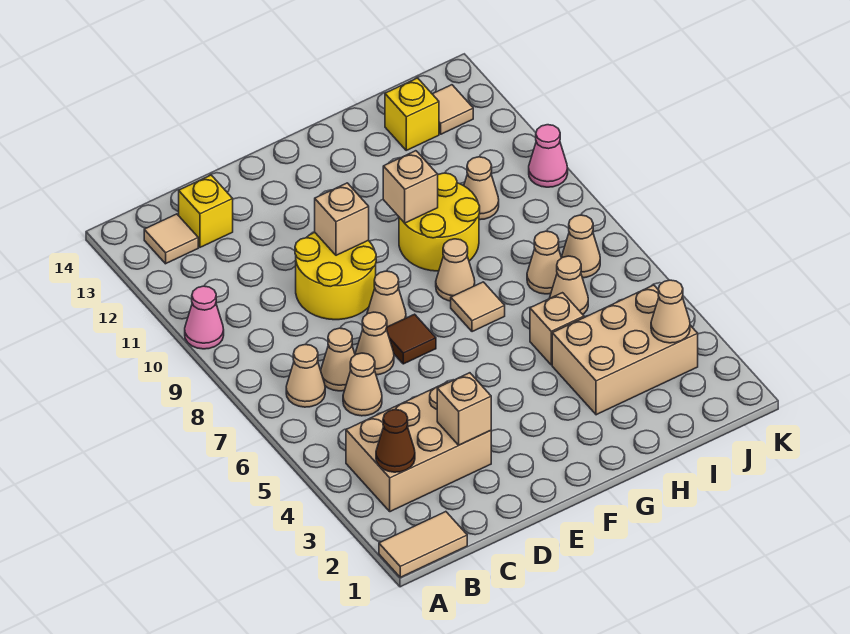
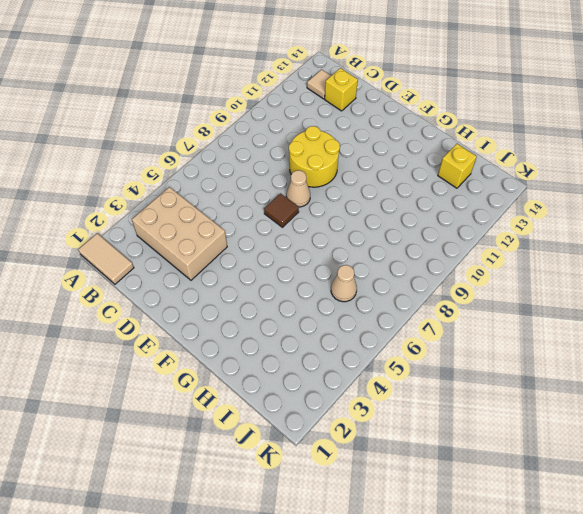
none -> pink 1x1 cone [185,286,224,349]
none -> tan 1x1 cone [286,345,325,407]
none -> tan 1x1 cone [343,353,382,416]

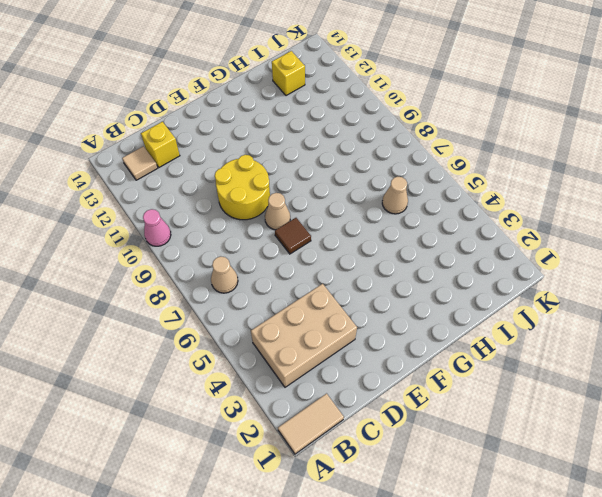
none -> tan 1x1 cone [343,353,382,416]
none -> tan 1x1 cone [321,328,355,391]
none -> tan 1x1 cone [355,312,394,375]

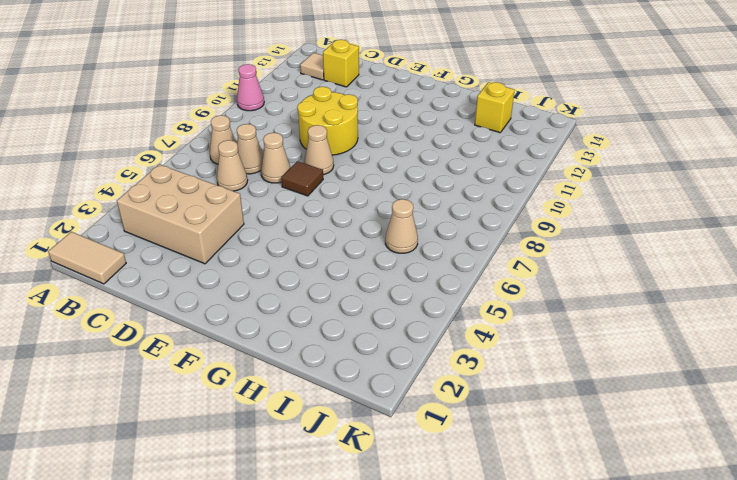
none -> tan 1x1 tile [451,282,505,332]
none -> tan 1x1 cone [436,239,475,301]
none -> yellow 2x2 round brick [399,173,480,271]

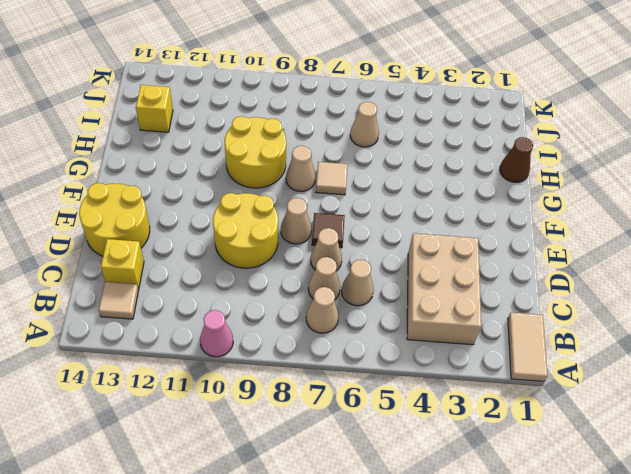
yellow 2x2 round brick [79,183,150,256] -> none
brown 1x1 cone [500,137,533,182] -> brown 1x1 cone moved to [376,410,415,472]
none -> tan 2x3 brick [552,285,698,415]
none -> tan 1x1 brick [530,293,584,365]
none -> tan 1x1 cone [527,231,561,294]

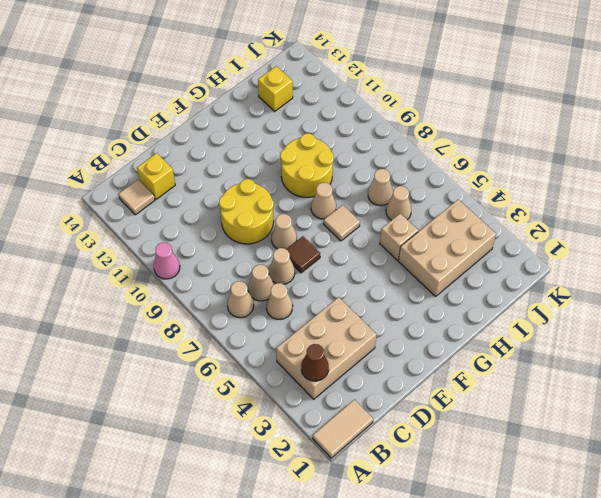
none -> tan 1x1 cone [464,157,499,220]
none -> tan 1x1 cone [561,215,600,278]
none -> tan 1x1 tile [433,85,473,134]

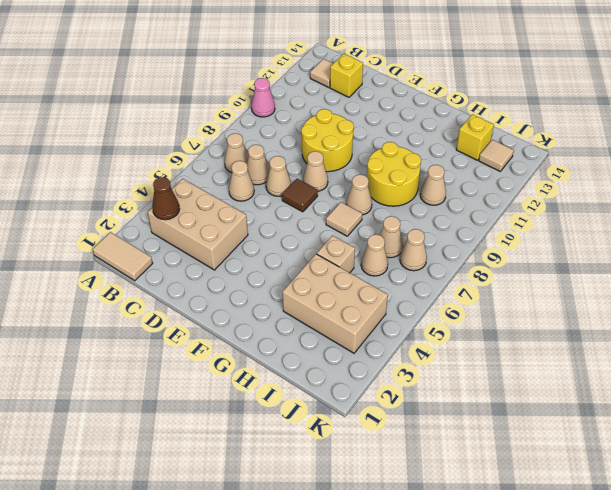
none -> pink 1x1 cone [529,125,568,187]
none -> tan 1x1 brick [437,373,491,445]
none -> tan 1x1 brick [315,183,369,255]

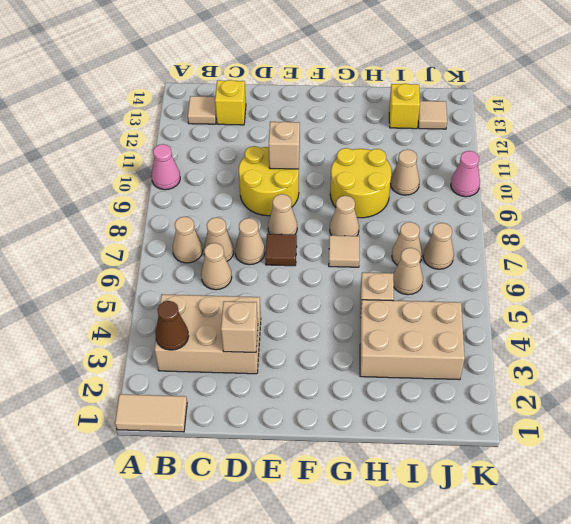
none -> tan 1x1 brick [383,151,438,223]
none -> tan 1x1 cone [651,280,690,343]

